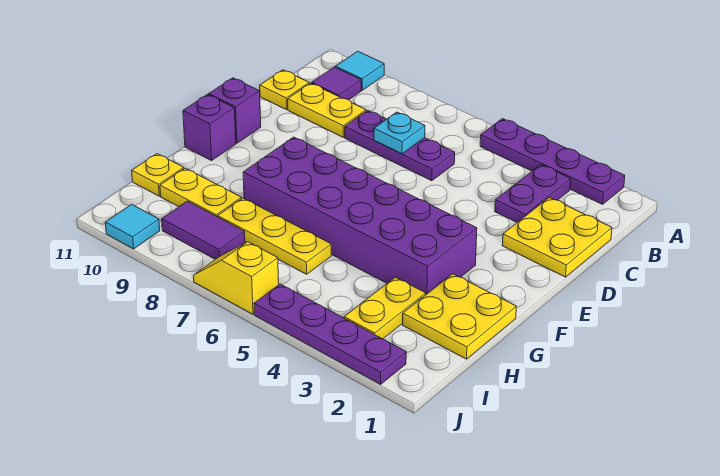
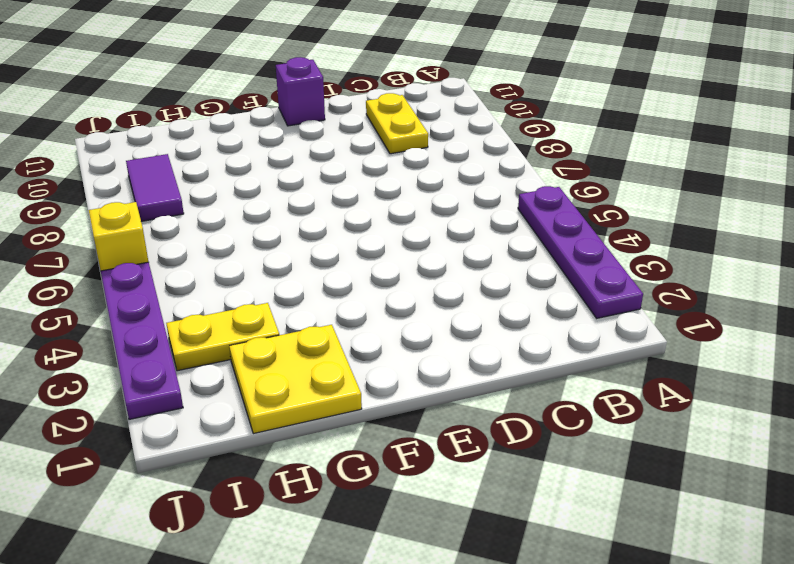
none -> cyan 1x1 tile [335,51,384,90]
none -> purple 1x2 plate [495,165,571,222]
none -> purple 1x1 tile [312,67,361,100]

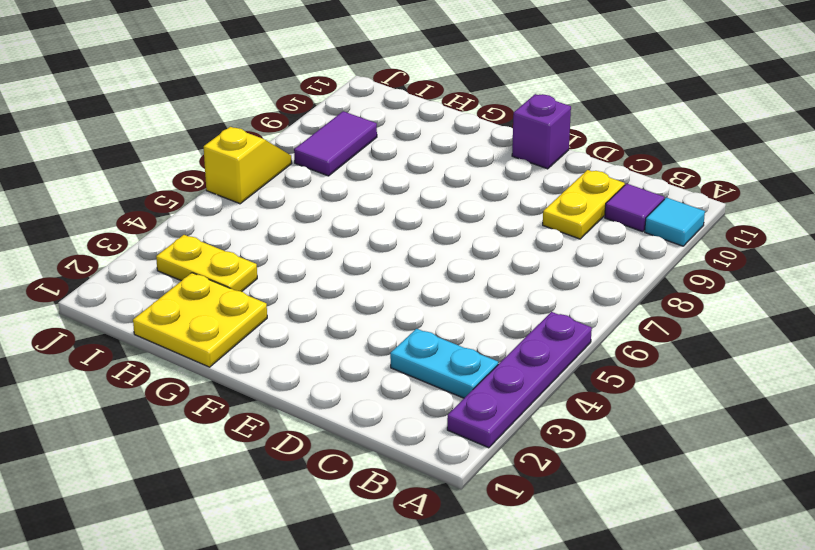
cyan 1x2 plate [390,329,498,398] -> purple 1x2 plate [495,165,571,222]
none -> yellow 2x2 plate [502,198,612,277]
none -> purple 1x3 plate [345,111,455,181]
none -> yellow 1x1 plate [260,70,309,110]

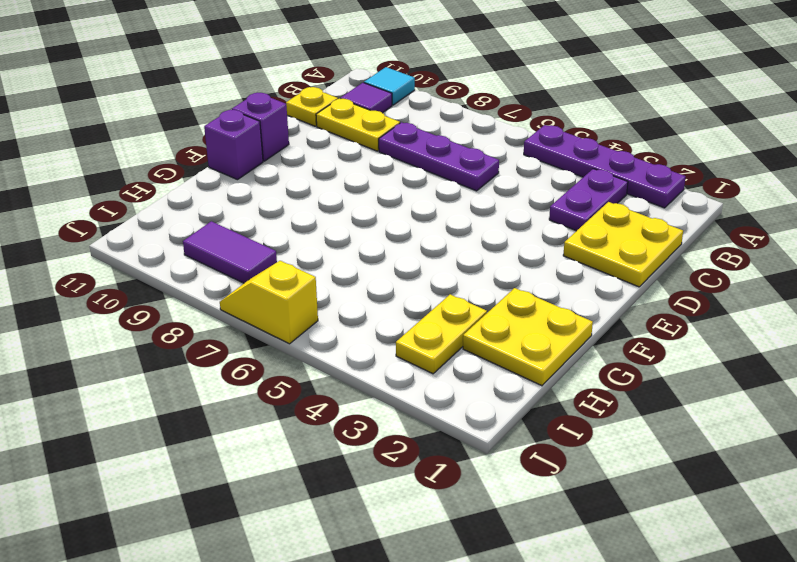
none -> purple 2x6 brick [243,137,477,294]
none -> yellow 1x3 plate [218,198,331,274]
none -> yellow 1x2 plate [160,168,241,217]

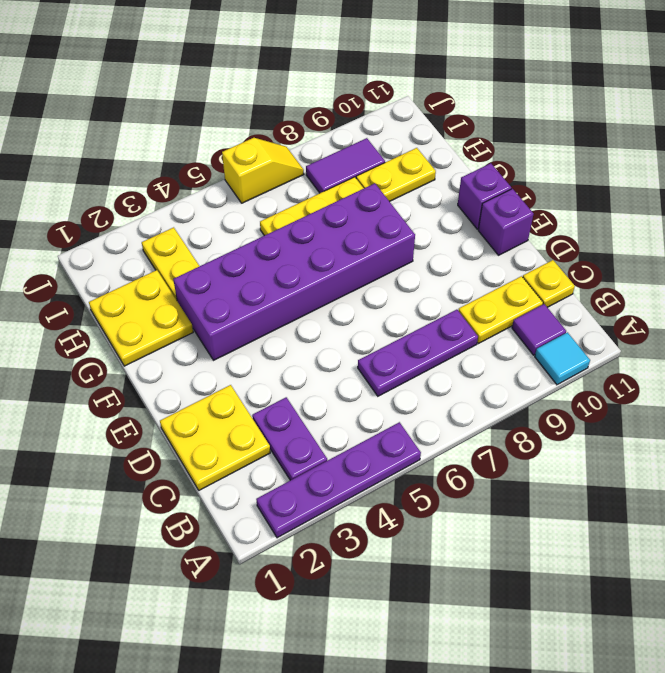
none -> yellow 1x1 plate [132,154,184,196]
none -> purple 1x4 plate [254,284,406,384]
none -> cyan 1x1 tile [105,204,160,249]

